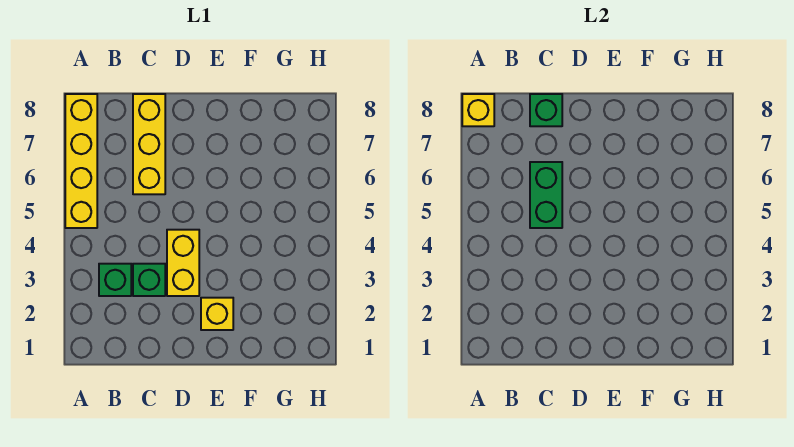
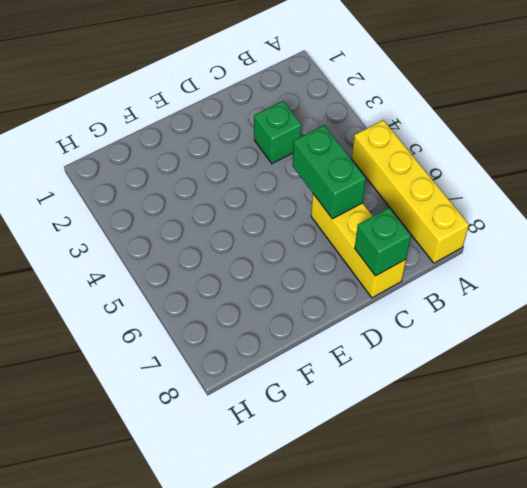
none -> green 1x1 brick [99,264,131,296]
none -> yellow 1x2 brick [167,230,199,296]

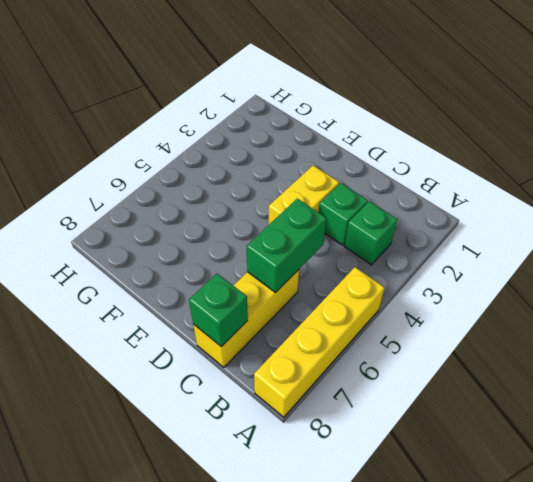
none -> yellow 1x1 brick [201,298,233,330]
none -> yellow 1x1 brick [462,94,494,126]

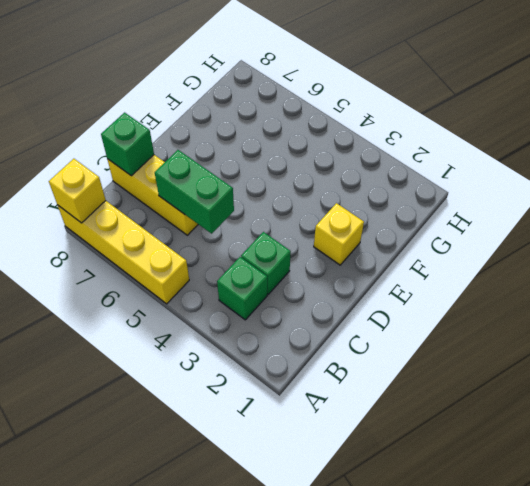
none -> yellow 1x2 brick [167,230,199,296]

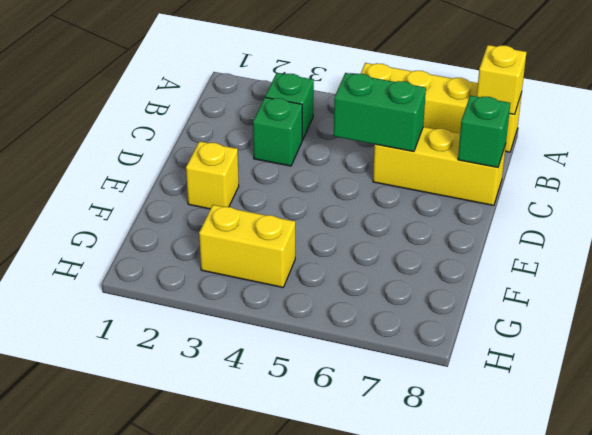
yellow 1x2 brick [199,205,295,287] -> yellow 1x2 brick moved to [167,230,199,296]

